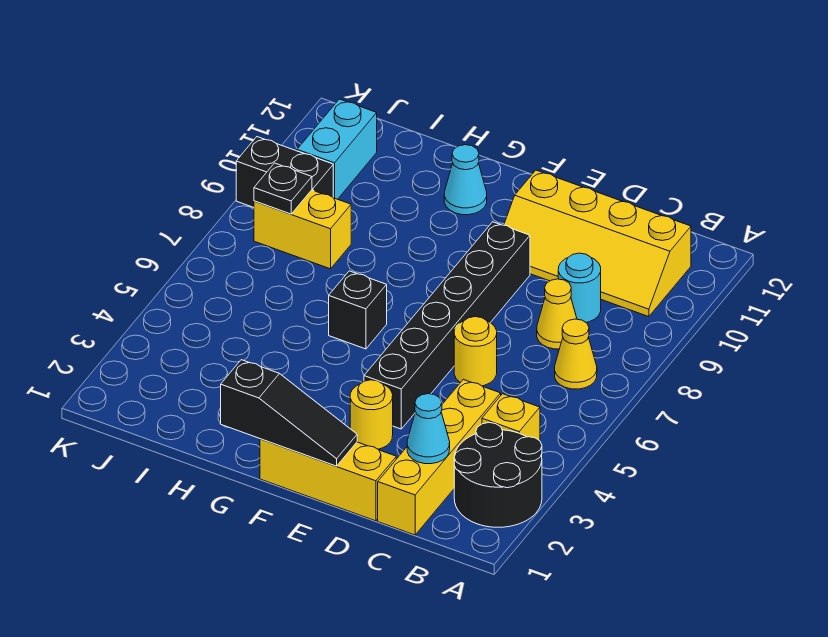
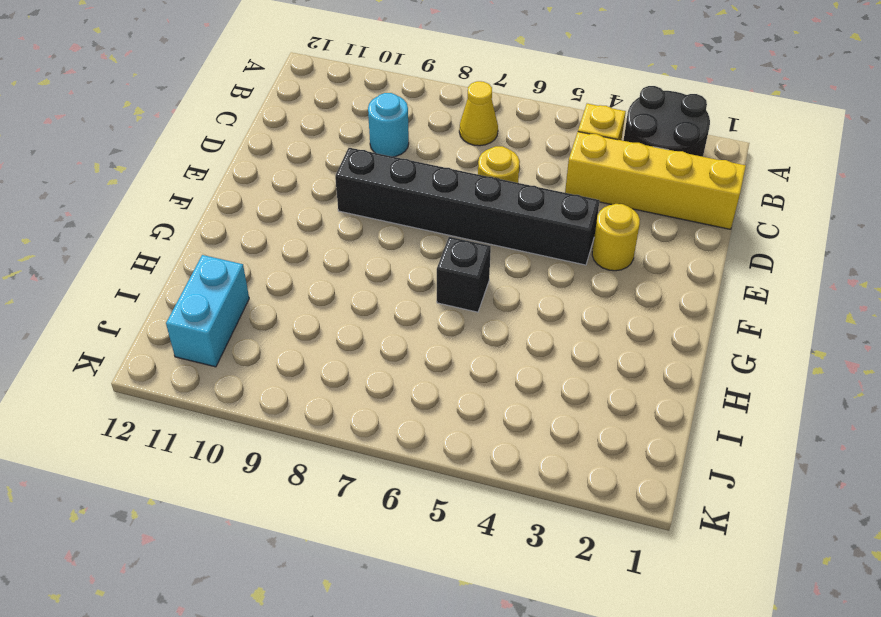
cyan 1x2 brick [166,255,249,367] -> cyan 1x2 brick turned to [297,99,377,199]
none -> yellow 2x4 slope [504,170,691,317]
none -> yellow 1x1 cone [537,279,577,349]
none -> yellow 1x3 brick [260,439,396,521]

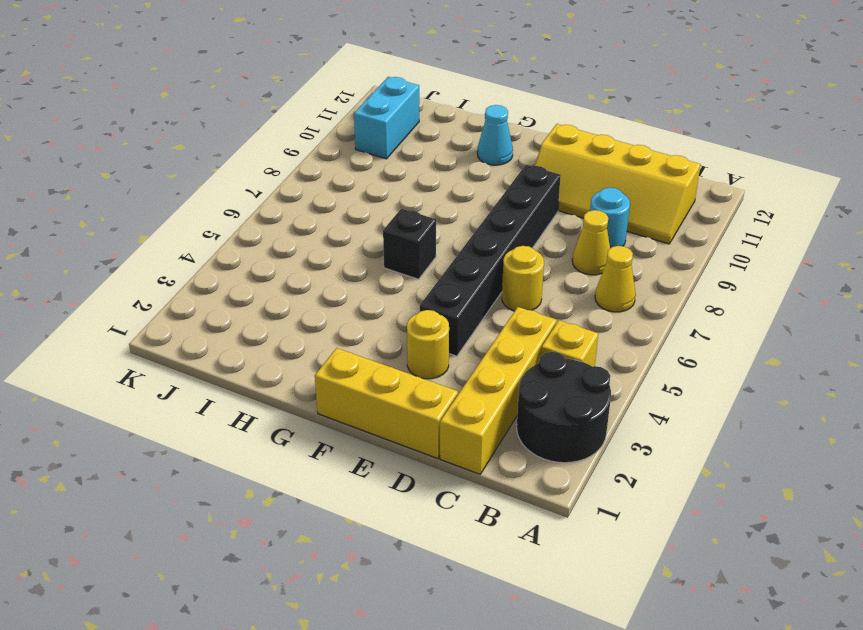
none -> yellow 1x2 brick [254,190,351,269]
none -> black 1x2 brick [236,137,333,207]
none -> cyan 1x1 cone [407,394,450,464]

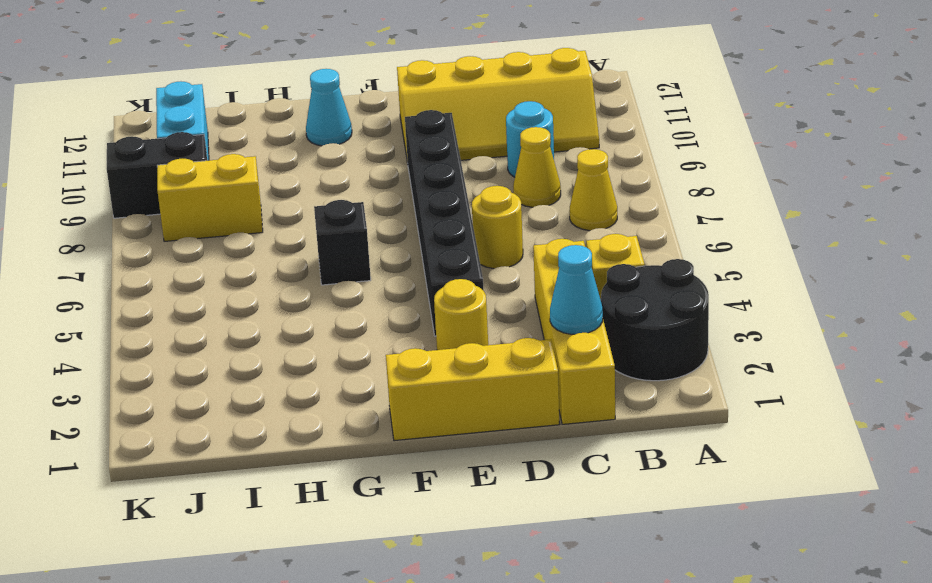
none -> black 1x3 slope [221,360,357,466]
none -> black 1x1 plate [254,163,312,214]

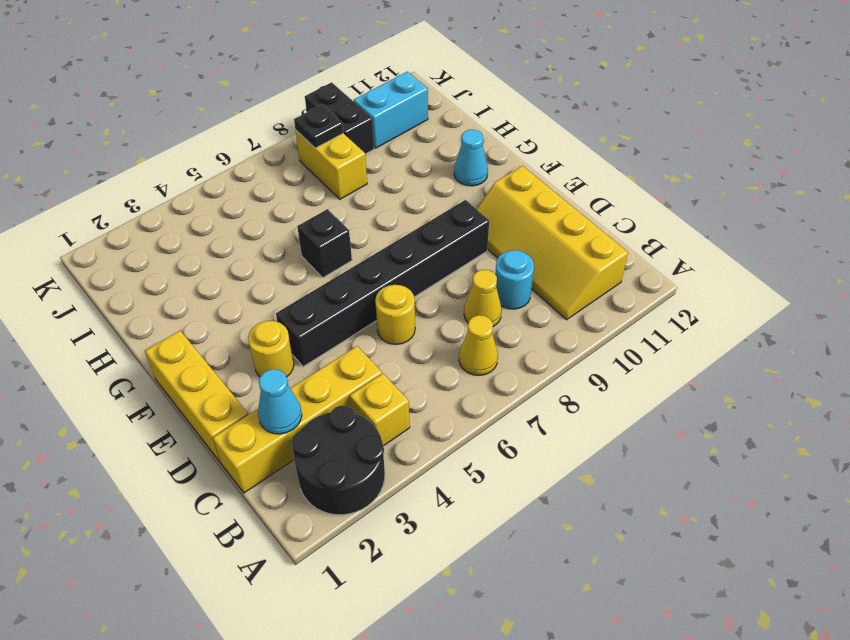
none -> black 1x3 slope [221,360,357,466]

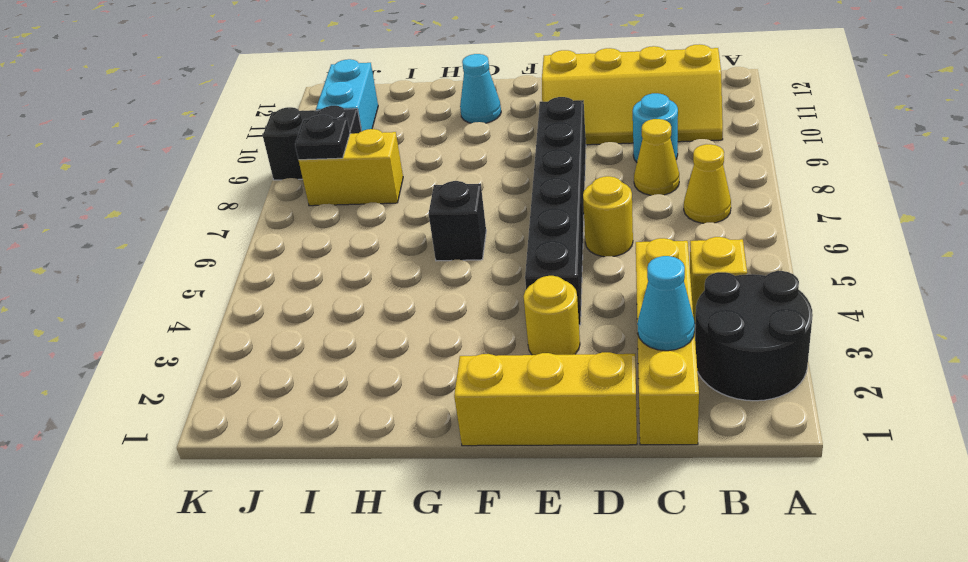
none -> black 1x3 slope [221,360,357,466]

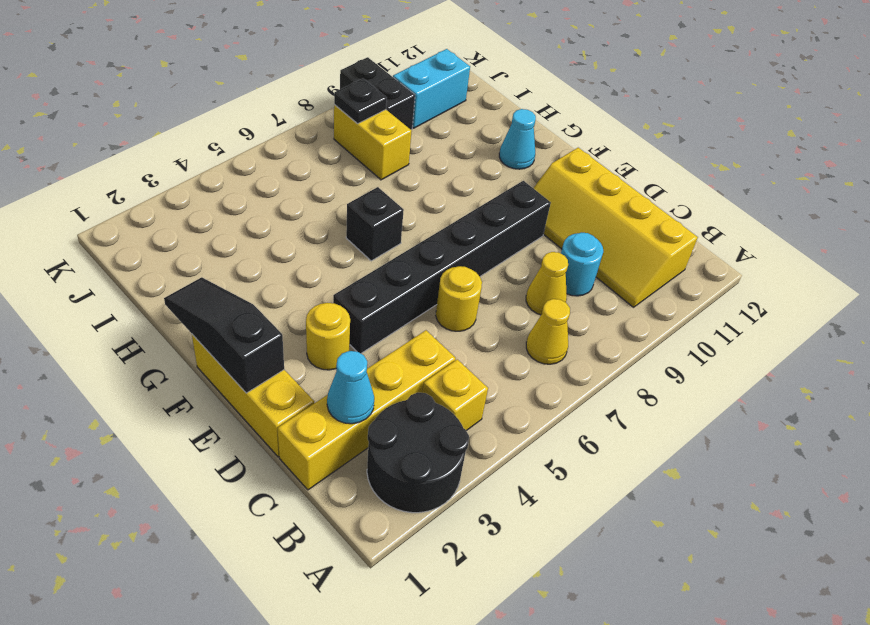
black 1x3 slope [164,277,284,393] -> black 1x3 slope turned to [221,360,357,466]

